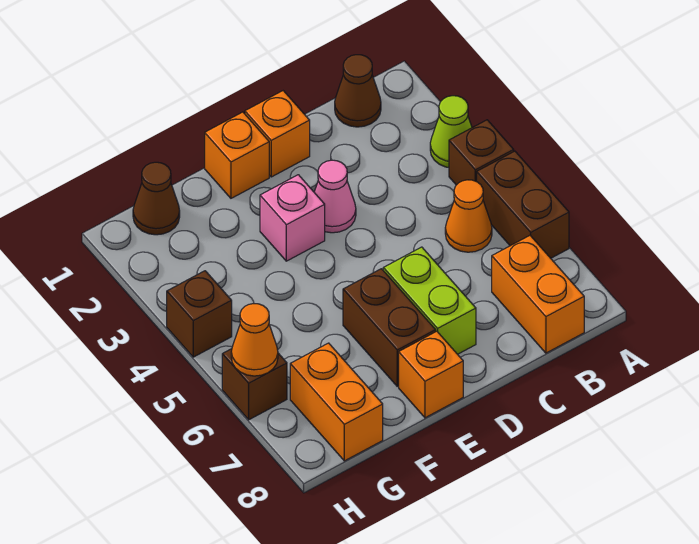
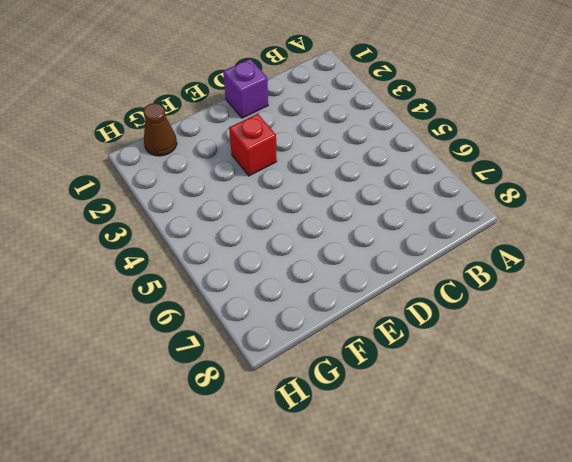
purple 1x1 brick [223,59,268,118] -> orange 1x1 brick [245,91,310,177]
red 1x1 brick [229,114,277,176] -> pink 1x1 brick [260,175,325,261]
none -> lime 1x1 cone [430,96,472,167]
none -> brown 1x1 brick [449,120,514,185]
none -> brown 1x2 brick [477,151,569,258]

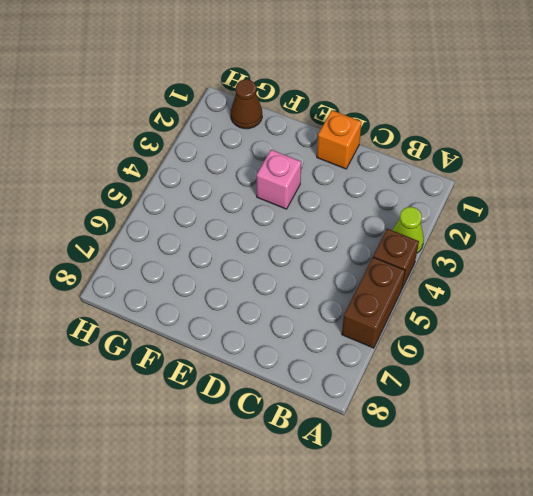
none -> brown 1x1 cone [335,55,381,127]
none -> orange 1x1 cone [445,180,492,252]
none -> orange 1x2 brick [492,235,584,353]

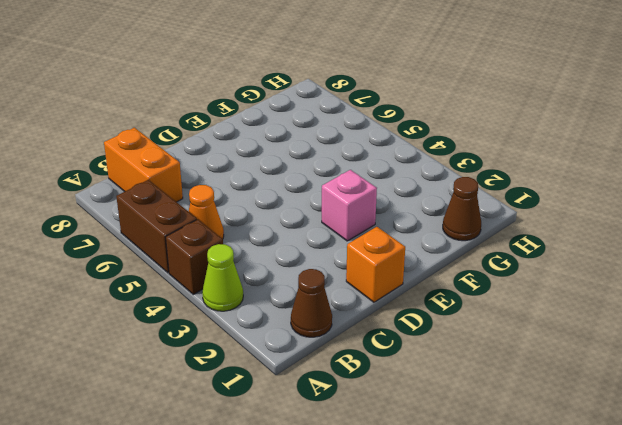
none -> pink 1x1 cone [314,160,356,233]
none -> lime 1x2 brick [383,247,476,354]
none -> orange 1x1 brick [205,112,269,198]

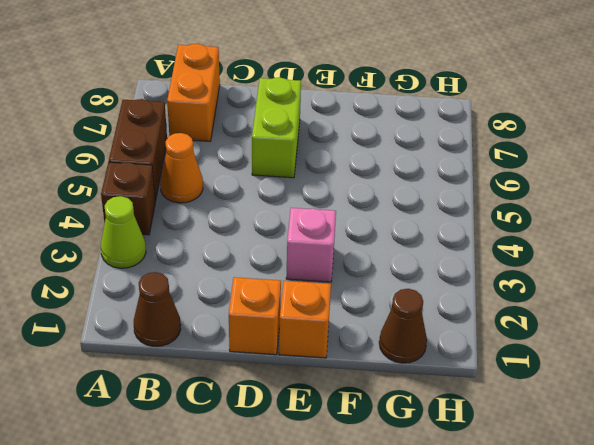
none -> pink 1x1 cone [314,160,356,233]
none -> brown 1x2 brick [343,269,436,386]
none -> orange 1x1 brick [399,331,463,418]

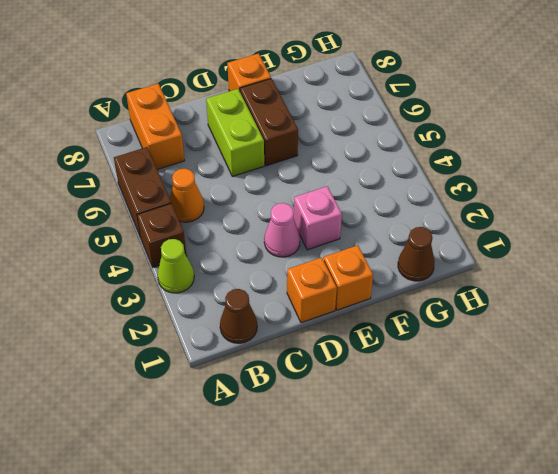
none -> orange 1x2 brick [290,343,383,461]
none -> brown 1x1 brick [167,271,232,357]
none -> brown 1x1 brick [222,349,287,420]

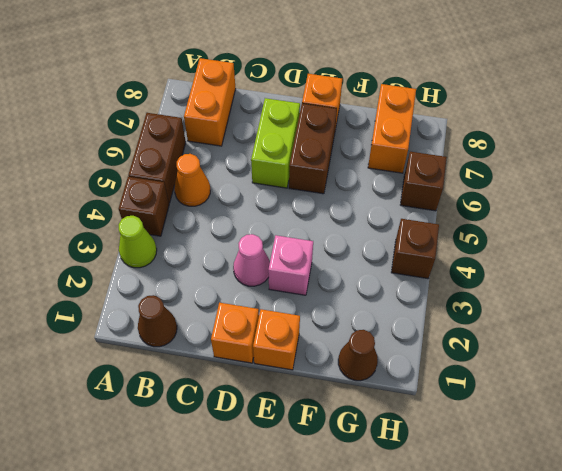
none -> orange 1x1 cone [231,304,278,376]

